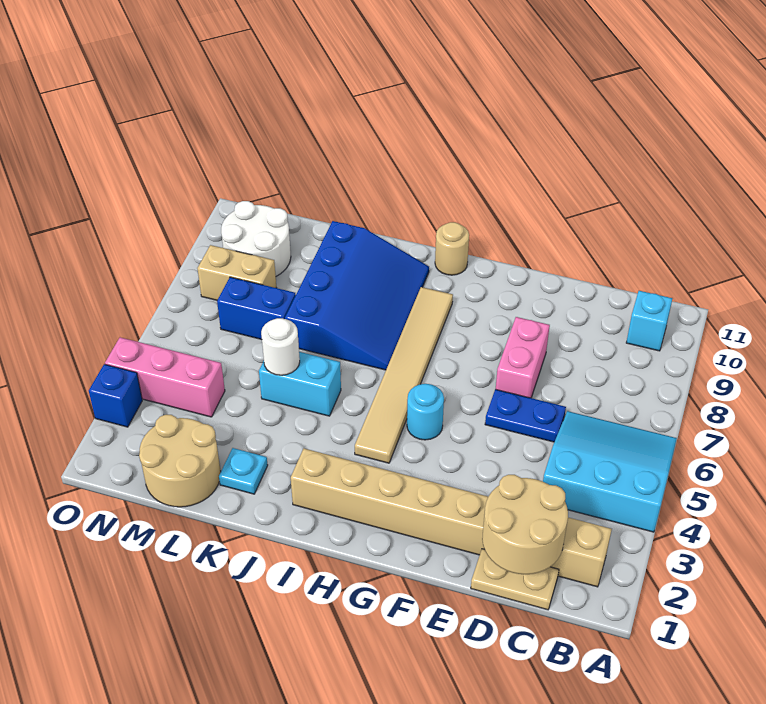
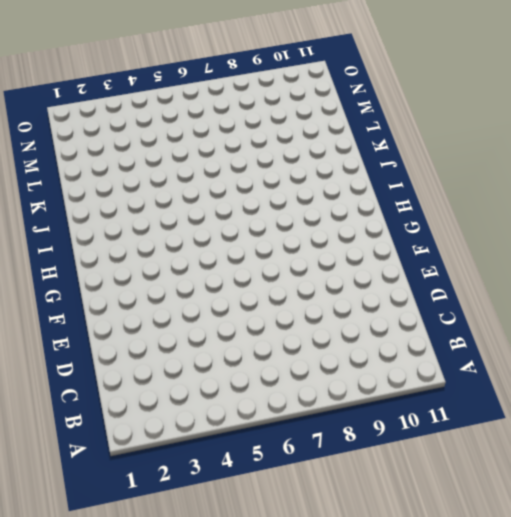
none -> cyan 3x3 slope [543,411,677,532]
none -> tan 1x8 brick [291,449,612,587]
none -> cyan 1x1 brick [626,291,672,351]

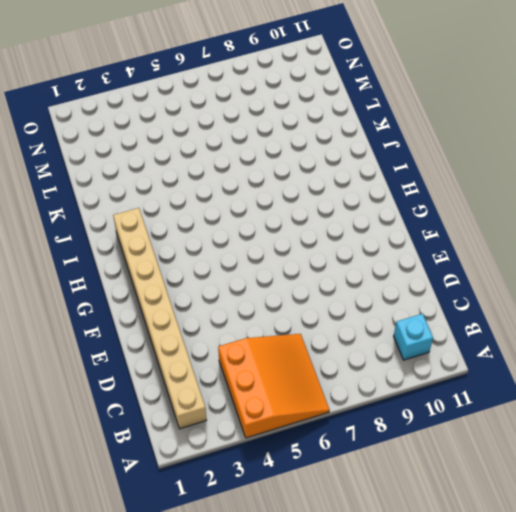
orange 3x3 slope [218,334,330,438] -> cyan 3x3 slope [543,411,677,532]
none -> tan 1x2 plate [471,549,559,610]
none -> blue 1x2 plate [485,389,566,442]
none -> pink 1x2 brick [496,317,550,398]

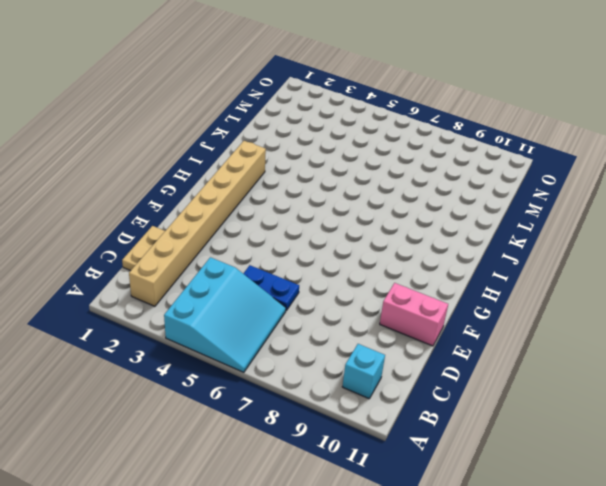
blue 1x2 plate [243,265,299,310] -> blue 1x2 plate turned to [485,389,566,442]
pink 1x2 brick [380,283,448,346] -> pink 1x2 brick moved to [496,317,550,398]
none -> cyan 1x1 round brick [407,384,444,440]
none -> tan 1x6 tile [355,287,453,463]
none -> tan 1x1 round brick [435,222,469,275]

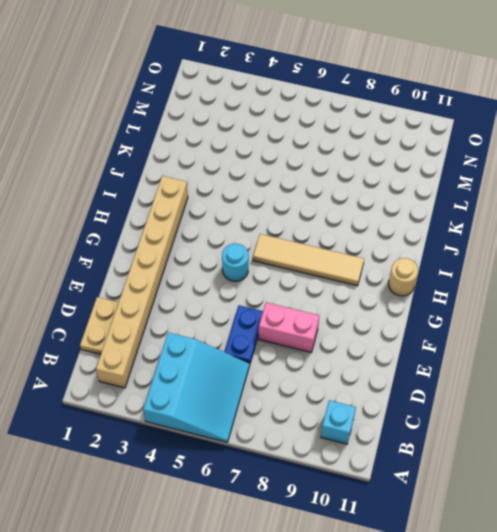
tan 1x4 tile [253,234,364,286] -> tan 1x6 tile [355,287,453,463]
none -> blue 3x4 slope [285,221,429,370]
none -> cyan 1x2 brick [259,352,341,416]
none -> cyan 1x1 plate [219,448,268,494]

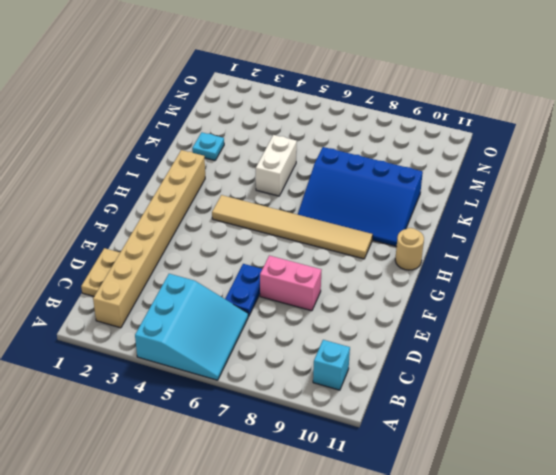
white 1x2 brick [256,135,297,196] -> cyan 1x2 brick [259,352,341,416]
none -> cyan 1x1 round brick [407,384,444,440]
none -> tan 2x2 round brick [139,415,221,507]
none -> blue 1x2 brick [217,277,296,339]

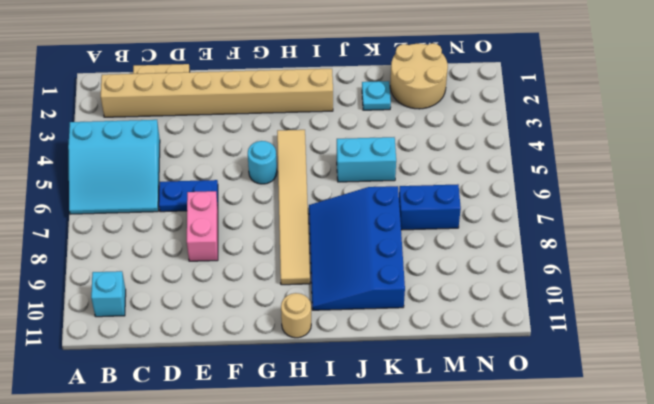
none -> pink 1x3 brick [105,337,225,417]
none -> tan 1x2 brick [197,245,276,300]
none -> white 2x2 round brick [221,201,291,276]

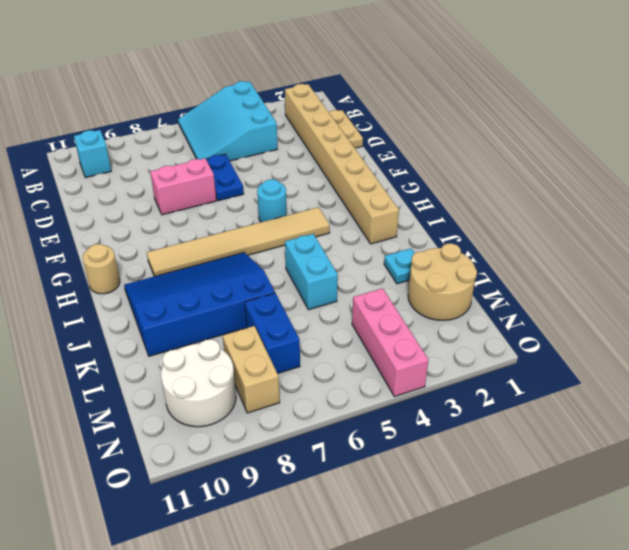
none -> blue 1x1 brick [89,364,142,427]
none -> tan 2x2 round brick [482,475,568,574]
none -> white 1x1 round brick [261,318,300,375]

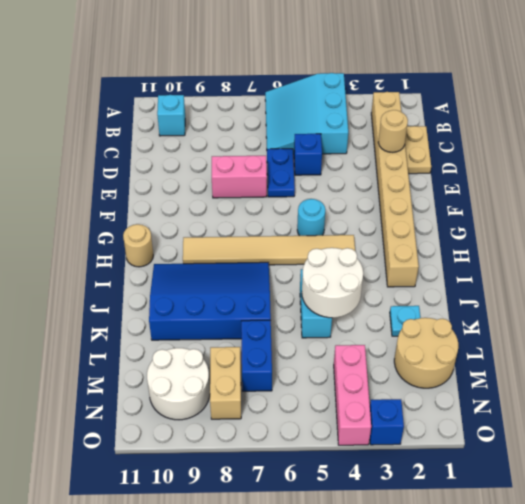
tan 1x1 round brick [378,110,408,152] -> tan 2x2 round brick [482,475,568,574]
blue 1x1 brick [294,134,322,175] -> none
white 2x2 round brick [302,248,363,318] -> white 1x1 round brick [261,318,300,375]

